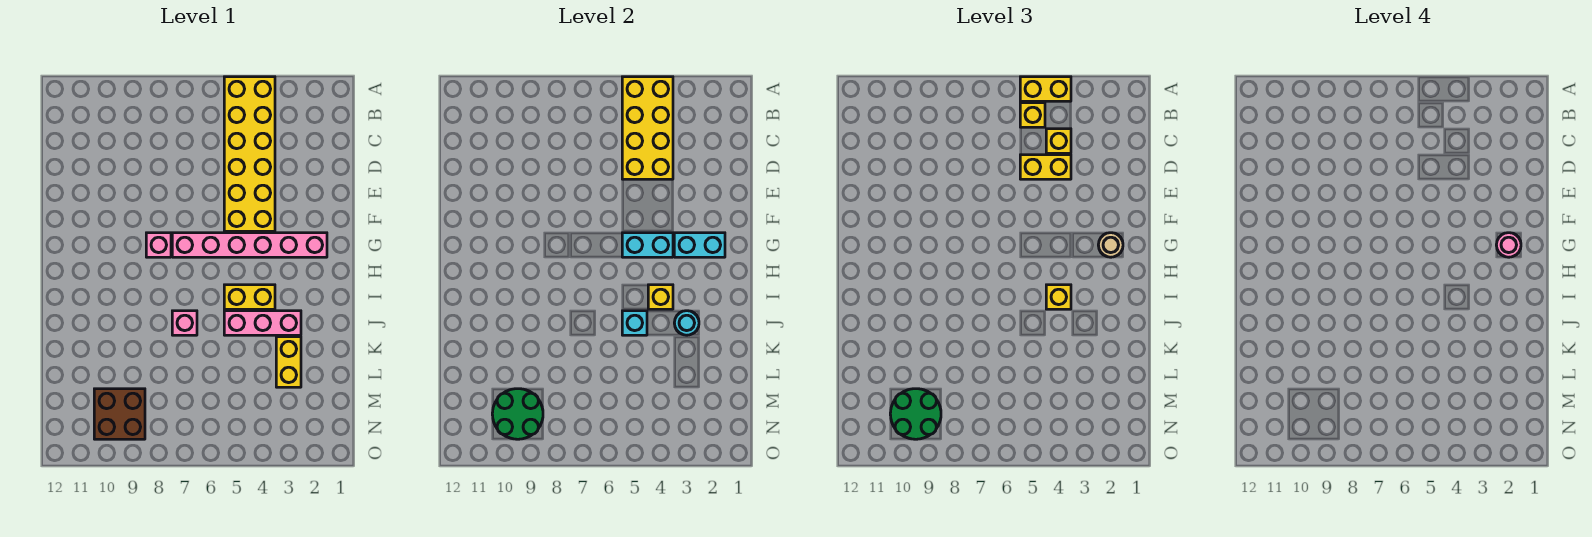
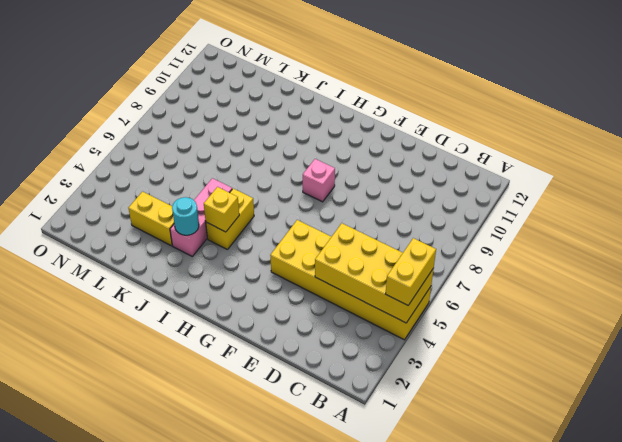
none -> pink 1x6 brick [172,233,327,257]
none -> pink 1x1 brick [172,311,197,335]
none -> brown 2x2 brick [94,389,145,439]

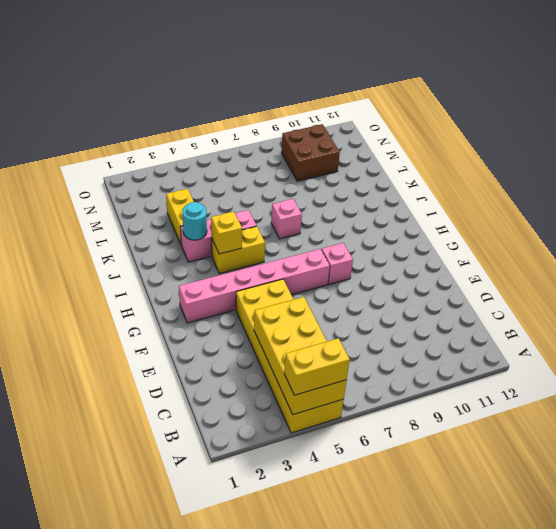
none -> cyan 1x2 brick [674,233,725,257]
none -> cyan 1x2 brick [622,233,673,257]
none -> cyan 1x1 brick [622,311,647,335]

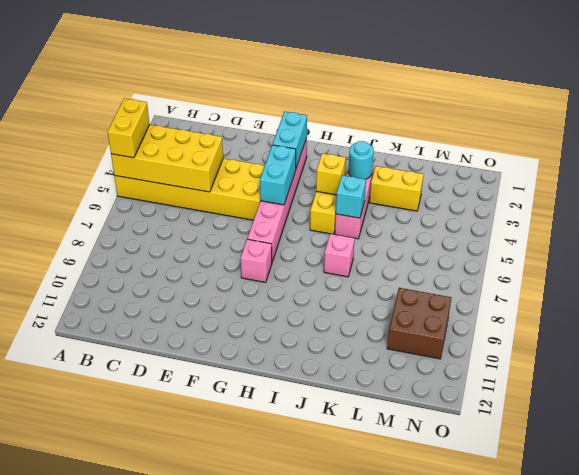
none -> green 2x2 round brick [492,389,543,439]
none -> yellow 1x1 brick [1020,103,1045,127]
none -> yellow 1x1 brick [1046,129,1071,153]

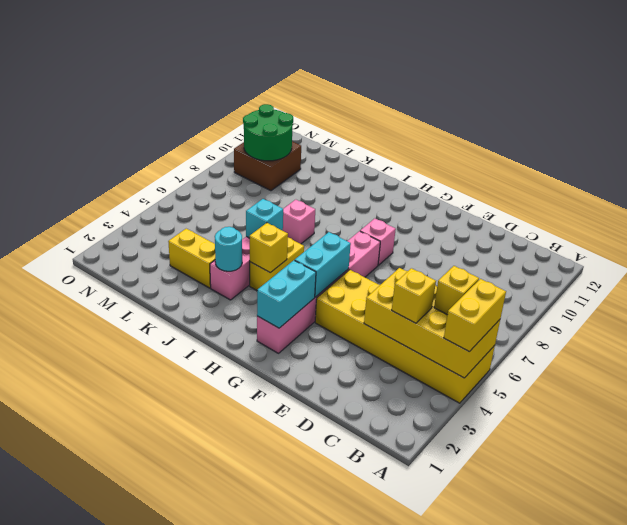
none -> yellow 1x2 brick [1020,155,1071,179]
none -> tan 1x1 round brick [1098,233,1123,257]
none -> yellow 1x1 brick [1046,285,1071,309]

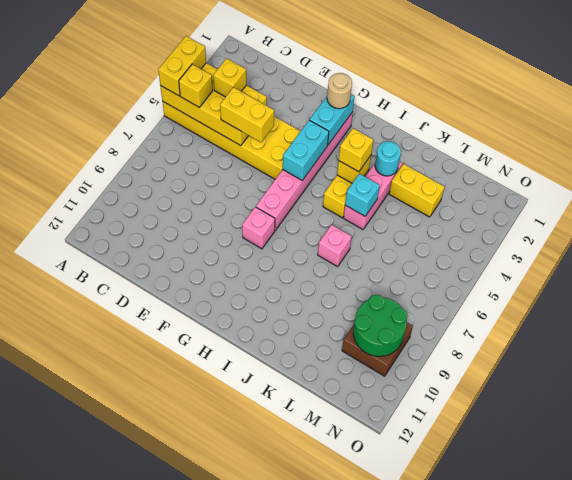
yellow 1x2 brick [220,87,274,142] -> yellow 1x2 brick turned to [1020,155,1071,179]
none -> green 2x2 round brick [890,389,941,439]
none -> pink 1x1 round brick [1496,233,1521,257]

